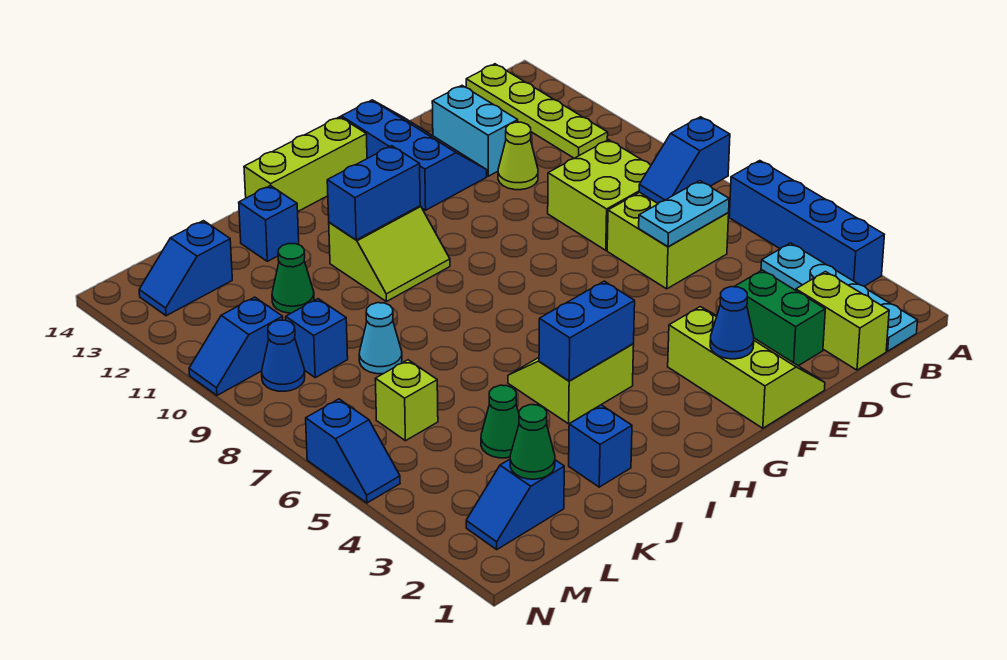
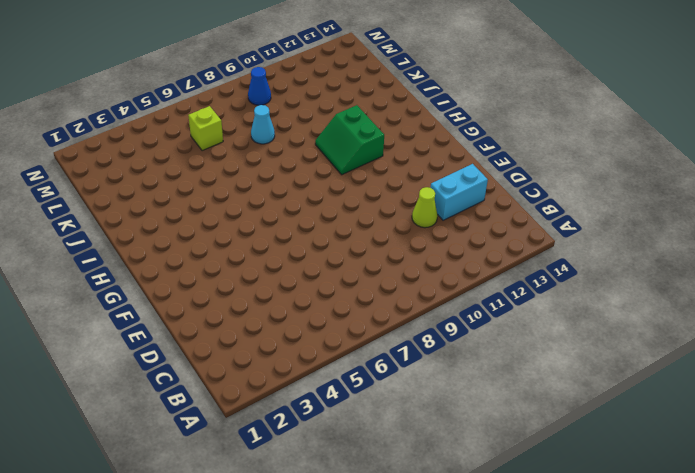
green 2x2 slope [315,105,384,175] -> lime 2x2 slope [329,206,450,302]
none -> blue 1x4 brick [729,161,884,286]
none -> cyan 1x4 plate [761,243,918,351]
none -> lime 1x4 plate [466,64,608,158]
none -> lime 1x2 brick [796,272,889,370]

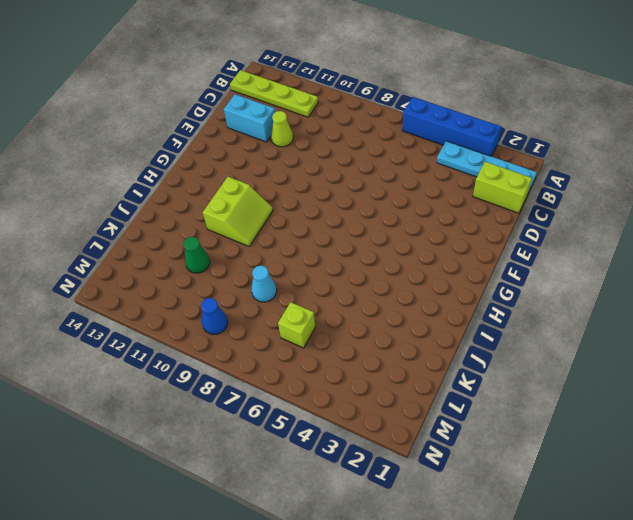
none -> lime 2x2 brick [607,192,729,289]
none -> lime 2x2 brick [548,140,651,250]
none -> green 1x2 brick [734,270,825,366]
none -> lime 2x3 slope [668,307,825,428]

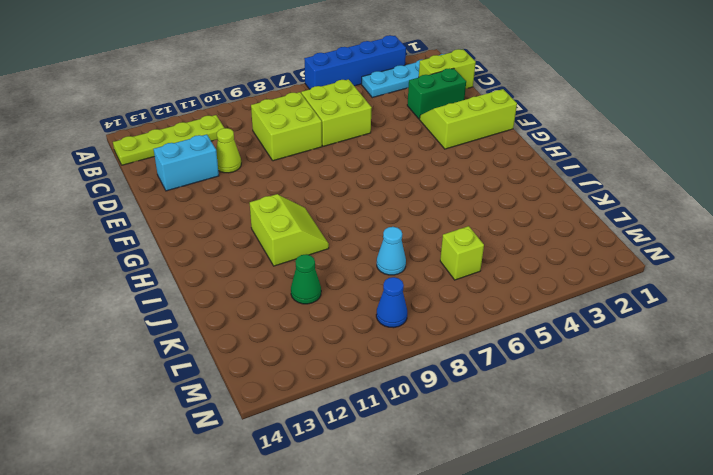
none -> blue 2x3 slope [341,100,487,210]
none -> lime 1x3 brick [244,117,367,211]
none -> lime 2x2 slope [508,344,634,424]
none -> blue 1x1 brick [569,405,632,487]

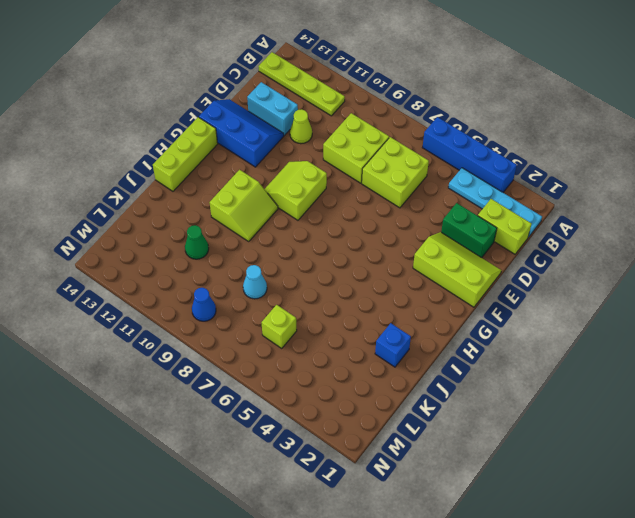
lime 2x2 slope [265,161,327,220] -> lime 2x2 slope moved to [508,344,634,424]
none -> blue 1x1 brick [239,186,299,261]
none -> green 1x1 cone [481,385,519,458]
none -> blue 1x2 slope [466,459,564,549]
none -> blue 1x1 brick [286,299,348,378]

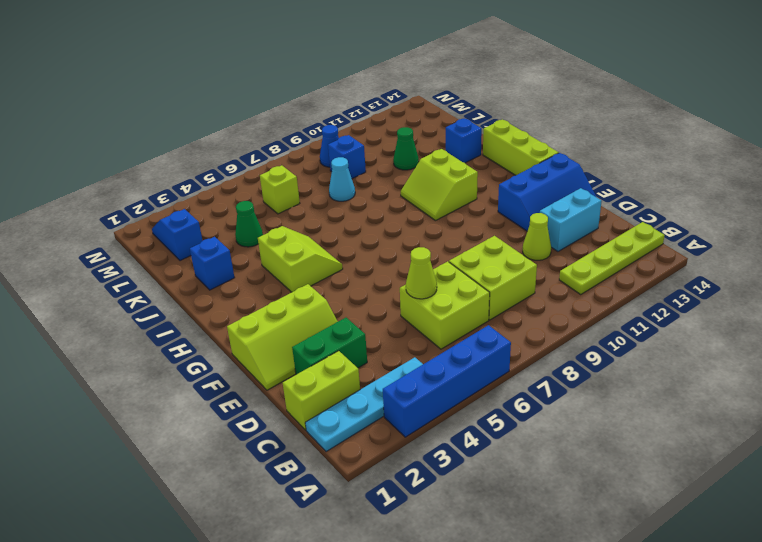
lime 1x1 cone [406,247,437,299] -> cyan 1x2 plate [639,181,729,247]
none -> blue 1x2 slope [139,221,232,316]
none -> blue 1x2 slope [189,297,283,395]
none -> blue 1x2 slope [306,399,400,503]
none -> blue 1x2 slope [639,117,730,203]

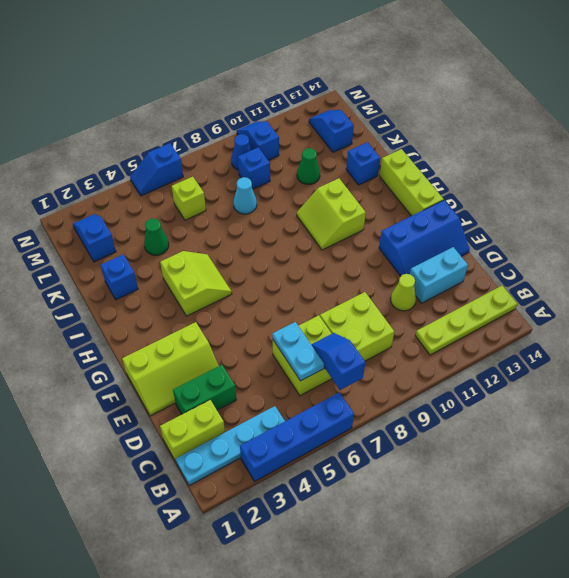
none -> blue 1x1 cone [710,287,754,359]
none -> blue 1x2 brick [539,281,635,381]
none -> blue 1x2 brick [327,146,420,240]
none -> green 1x1 cone [510,405,555,479]

